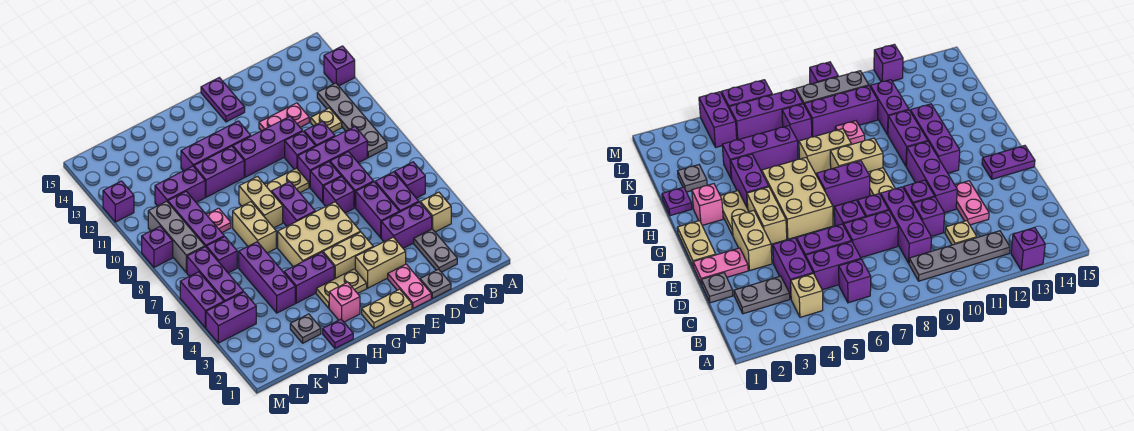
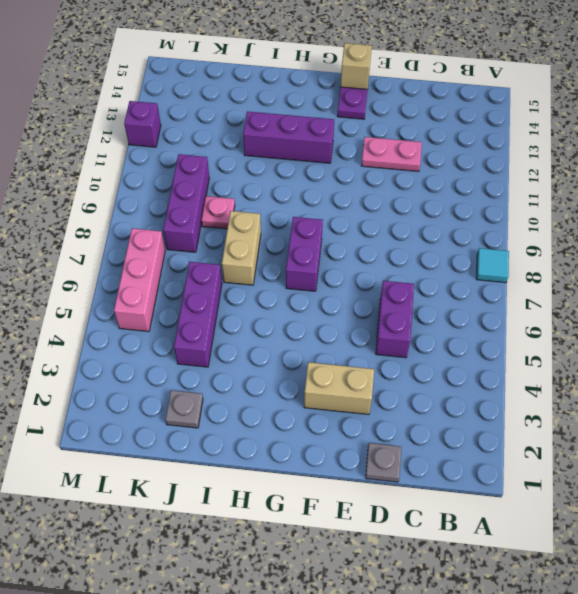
cyan 1x1 tile [476,248,509,283] -> none
tan 1x1 brick [340,43,372,89] -> tan 1x1 brick moved to [420,192,451,232]
pink 1x3 brick [114,228,165,332] -> purple 1x3 brick [187,247,243,302]
none -> purple 1x1 brick [324,46,355,86]
none -> purple 1x1 brick [395,162,425,198]
none -> grey 1x4 plate [317,83,387,157]
none -> grey 1x2 plate [414,229,457,272]

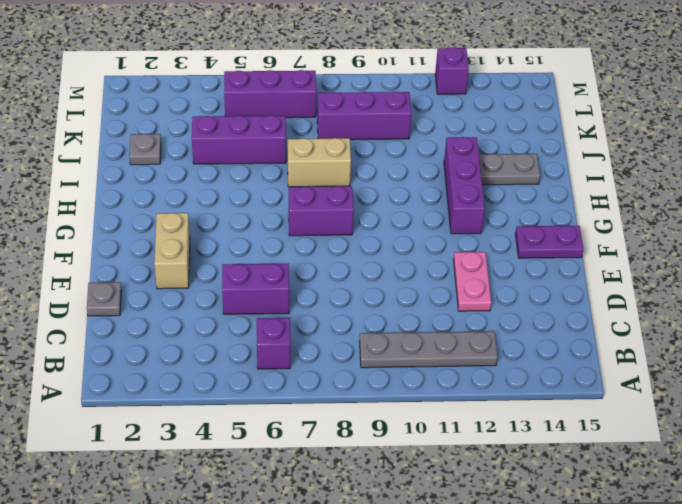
grey 1x2 plate [479,154,540,185] -> grey 1x2 plate moved to [414,229,457,272]
none -> purple 1x1 brick [324,46,355,86]
none -> tan 1x1 brick [420,192,451,232]
none -> purple 1x2 brick [381,202,432,248]
none -> purple 1x2 brick [375,172,419,212]

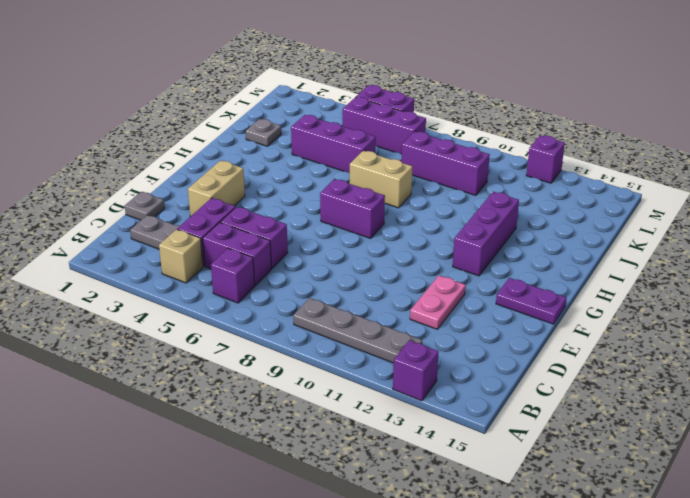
none -> purple 1x3 brick [298,127,367,187]
none -> tan 1x1 plate [311,108,342,133]
none -> purple 1x2 brick [330,152,374,208]
none -> purple 1x1 brick [304,121,335,146]

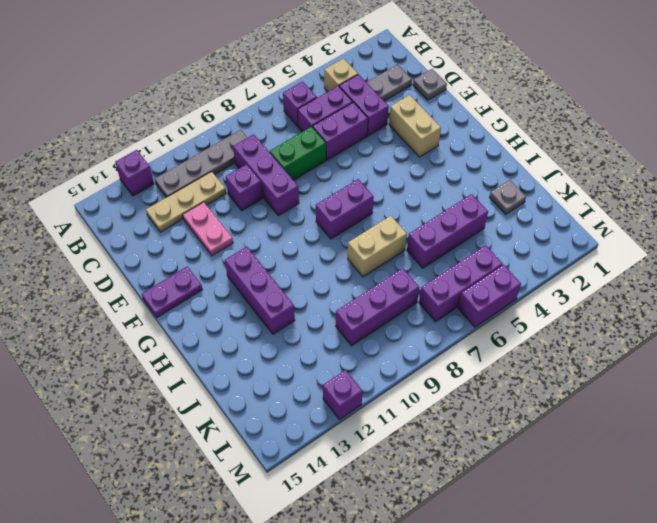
tan 1x3 plate [146,172,226,232] -> tan 1x1 plate [311,108,342,133]
green 1x2 brick [270,127,326,180] -> purple 1x2 brick [330,152,374,208]
none -> pink 1x2 plate [388,264,431,308]
none -> purple 1x1 brick [323,177,354,213]
none -> purple 1x1 brick [310,162,341,202]
none -> purple 1x1 brick [285,132,316,169]

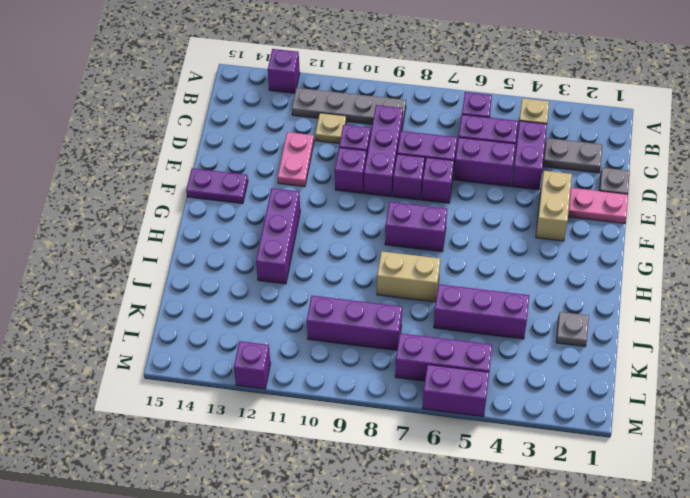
none -> purple 1x3 brick [233,116,303,177]
none -> tan 1x2 plate [362,289,412,328]
none -> tan 1x2 brick [323,232,373,279]
none -> tan 2x3 brick [278,202,360,267]

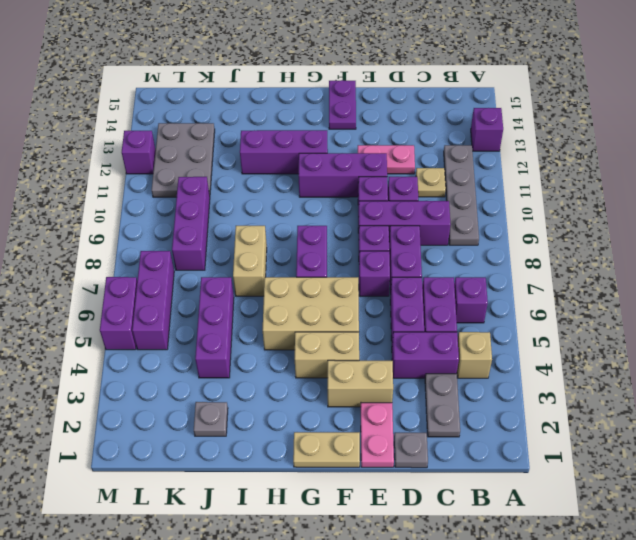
grey 2x3 plate [152,123,215,197] -> purple 1x2 brick [155,166,205,206]
none -> tan 1x2 plate [265,168,309,193]
none -> tan 1x2 plate [316,269,367,308]
none -> pink 1x1 brick [329,282,360,322]
none -> purple 1x2 brick [284,252,334,303]

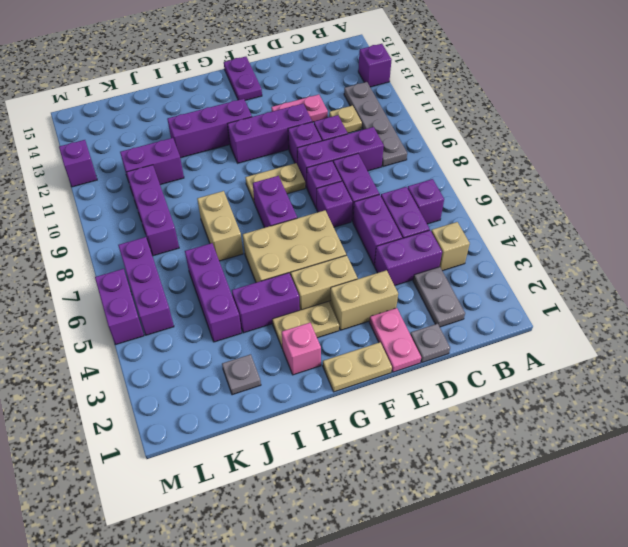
none -> tan 1x2 brick [239,176,283,228]
none -> purple 1x2 brick [194,146,244,197]
none -> purple 1x1 plate [323,319,353,348]
none -> pink 1x1 plate [206,208,231,233]

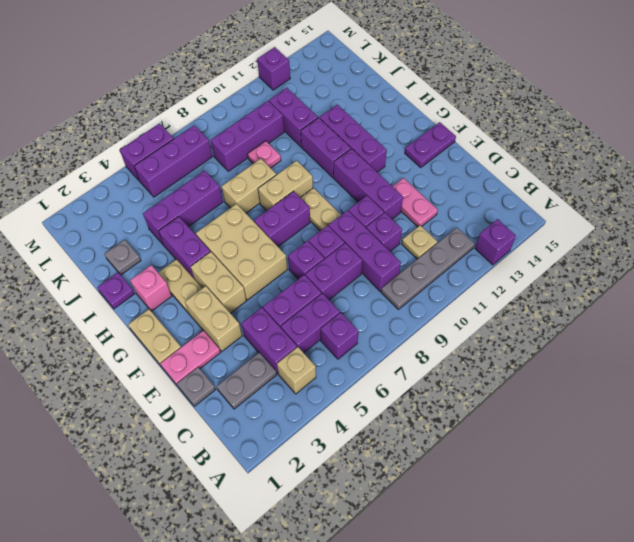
none -> purple 1x1 brick [206,237,237,273]
none -> purple 1x2 brick [206,292,256,343]
none -> grey 1x3 brick [148,201,205,273]
none -> purple 1x1 brick [142,227,173,267]

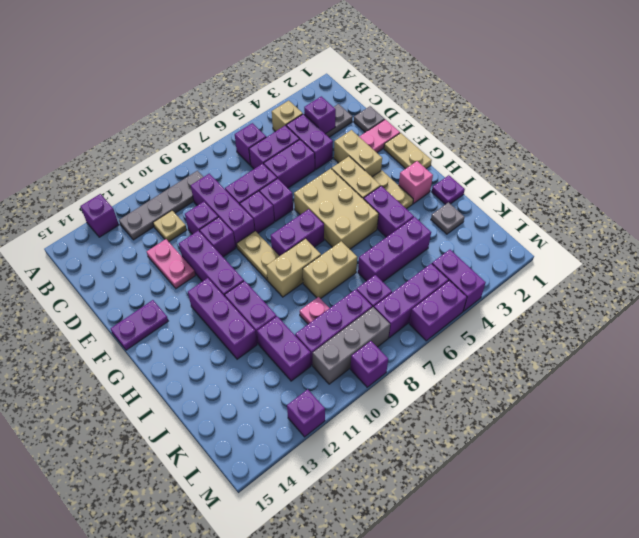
purple 1x1 brick [304,96,336,134] -> none

